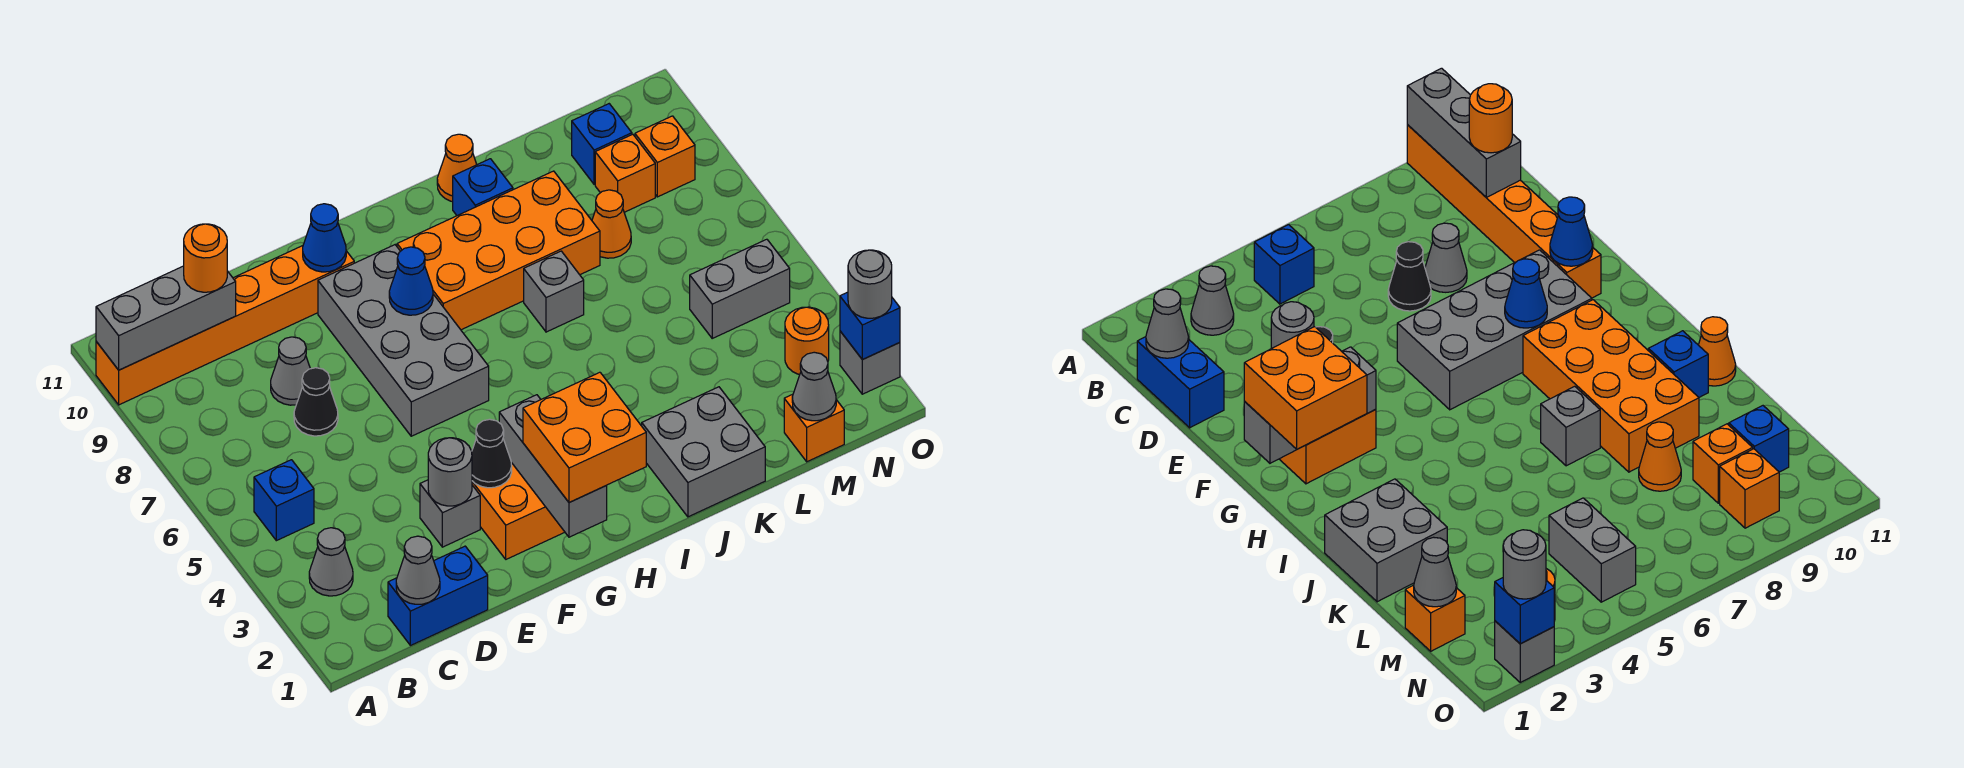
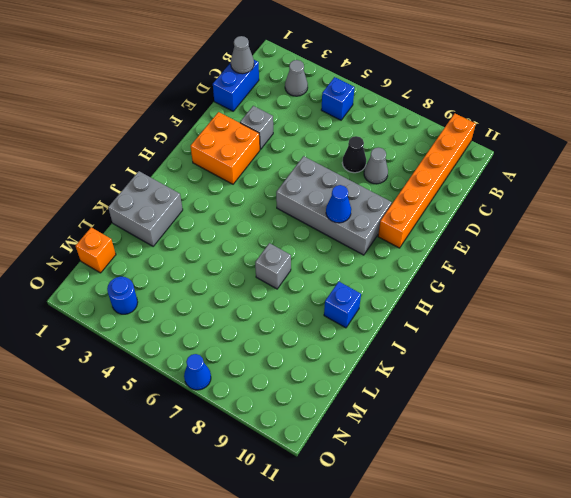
blue 1x1 round brick [107,277,138,314] -> orange 1x1 round brick [785,307,829,375]
blue 1x1 cone [184,354,211,390] -> blue 1x1 cone moved to [303,204,346,272]
none -> orange 2x4 brick [397,171,600,330]
none -> orange 1x1 cone [437,134,477,202]
none -> orange 1x1 cone [592,190,631,258]
none -> grey 1x2 brick [690,239,790,338]

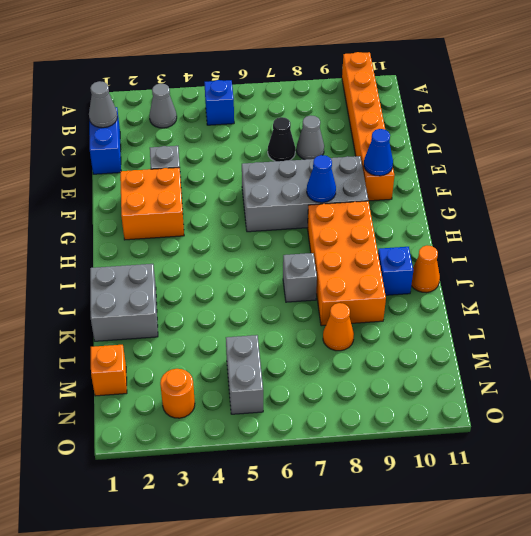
none -> orange 1x1 brick [595,134,655,212]
none -> blue 1x1 brick [572,104,632,184]
none -> orange 1x1 brick [635,116,695,197]
none -> grey 1x1 brick [840,331,900,394]

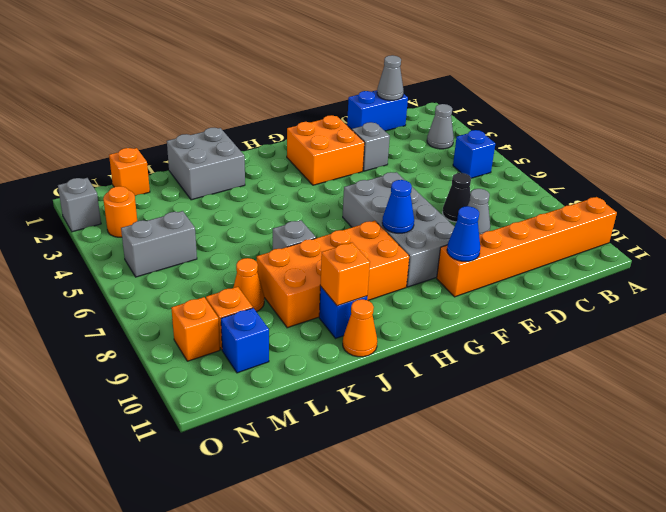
orange 1x1 brick [320,243,370,306] -> none
none -> grey 1x3 brick [96,266,236,370]
none -> grey 1x1 round brick [428,438,472,506]
none -> black 1x1 cone [472,419,512,488]
none -> grey 1x3 brick [499,395,607,537]

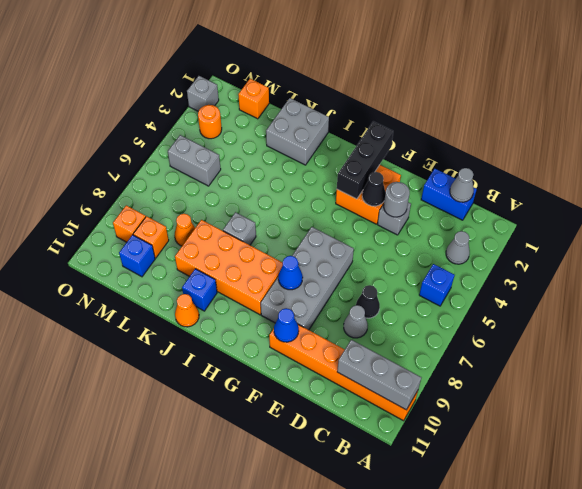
black 1x3 brick [337,121,393,199] -> grey 1x3 brick [499,395,607,537]
none -> grey 1x1 cone [792,352,836,421]
none -> blue 1x1 brick [840,292,900,360]
none -> orange 1x1 round brick [184,224,227,292]
none -> orange 2x2 brick [523,372,646,503]

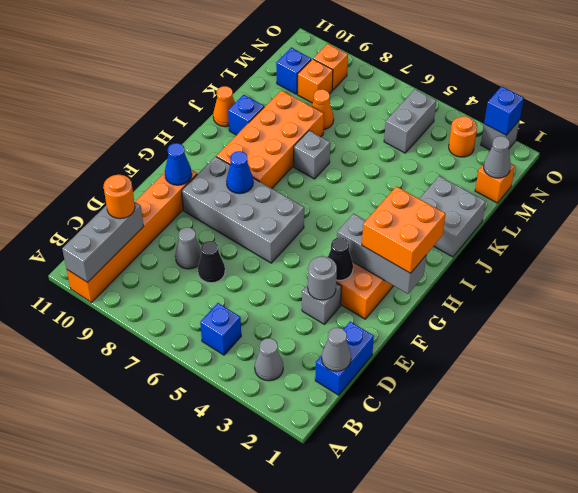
none -> grey 1x1 round brick [848,250,892,318]

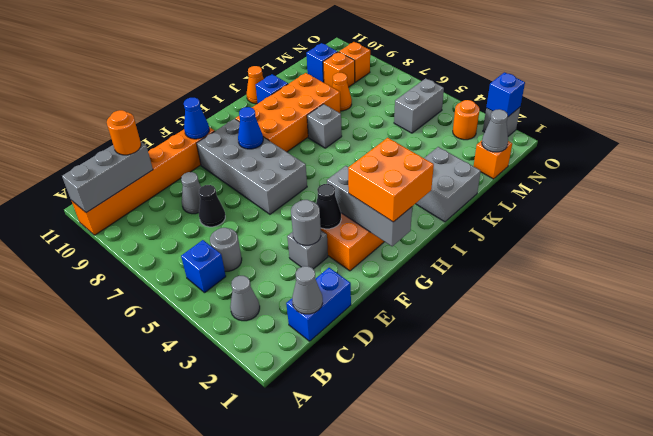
grey 1x1 round brick [210,228,242,271] -> grey 1x1 round brick moved to [848,250,892,318]

